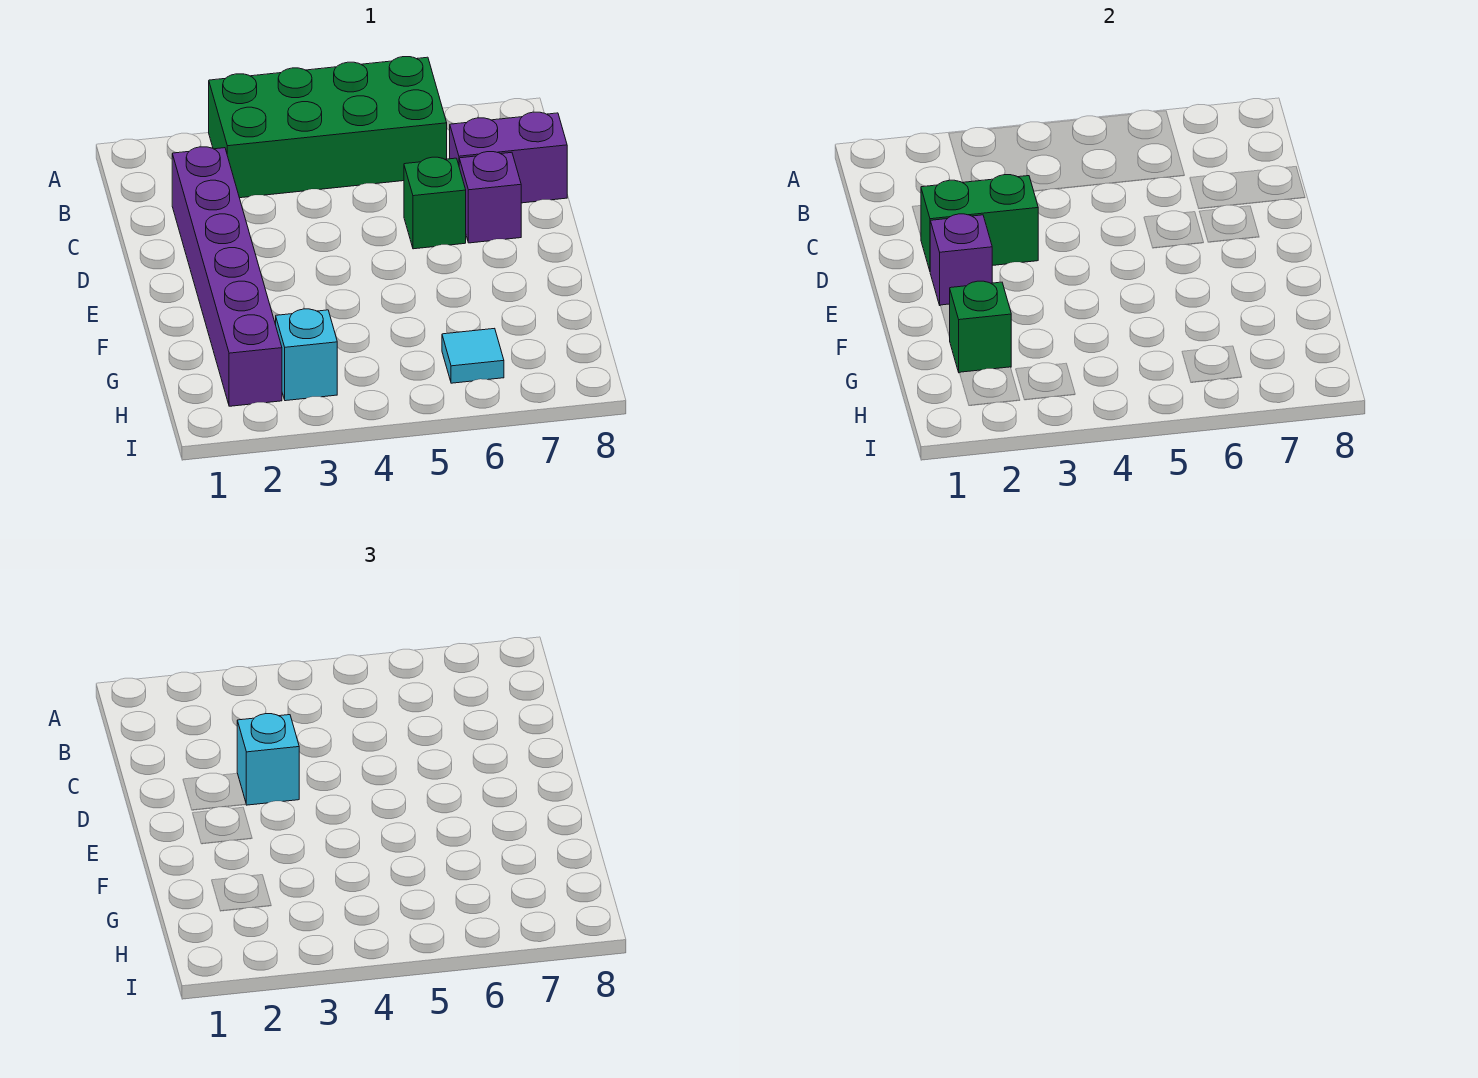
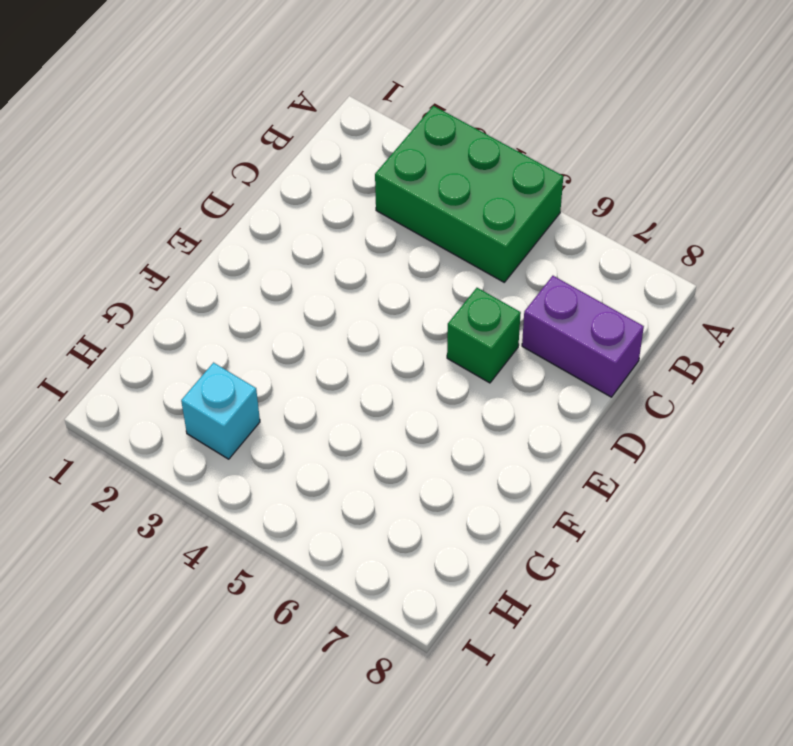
green 2x3 brick [375,106,563,282] -> green 2x4 brick [209,57,447,198]
none -> purple 1x6 brick [172,147,282,406]
none -> purple 1x1 brick [459,152,521,243]

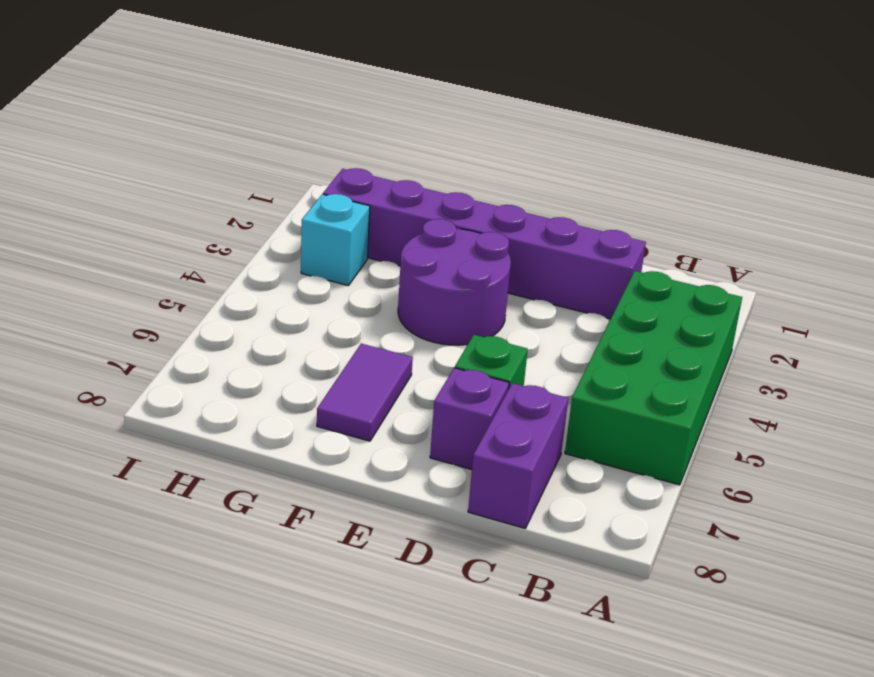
purple 2x2 round brick [398,219,511,345] -> none
purple 1x2 tile [317,344,413,441] -> none
none -> cyan 1x1 tile [442,328,504,383]
none -> green 1x2 brick [921,175,1038,270]

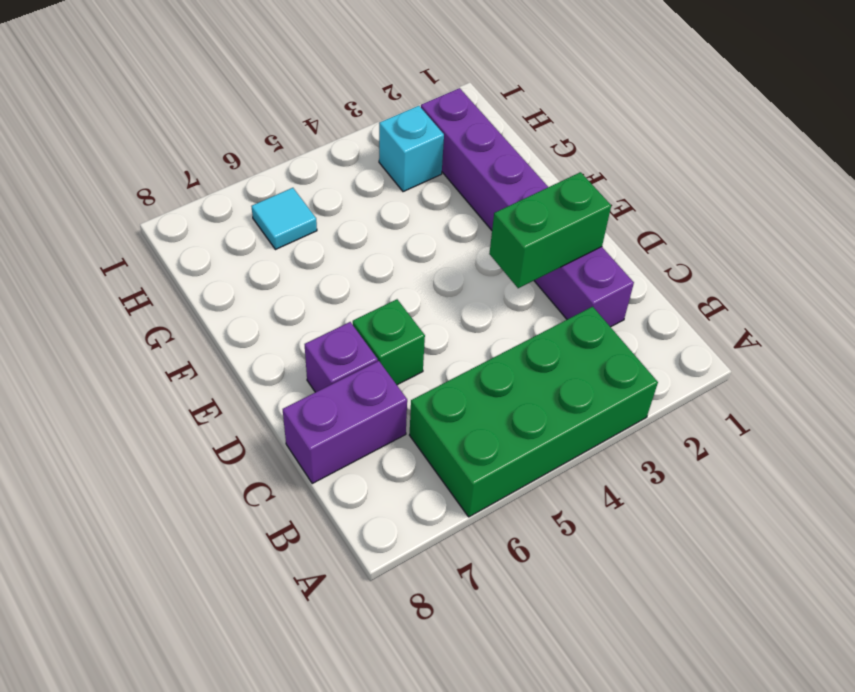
none -> purple 1x1 brick [930,214,992,305]
none -> green 1x1 brick [950,281,1011,373]

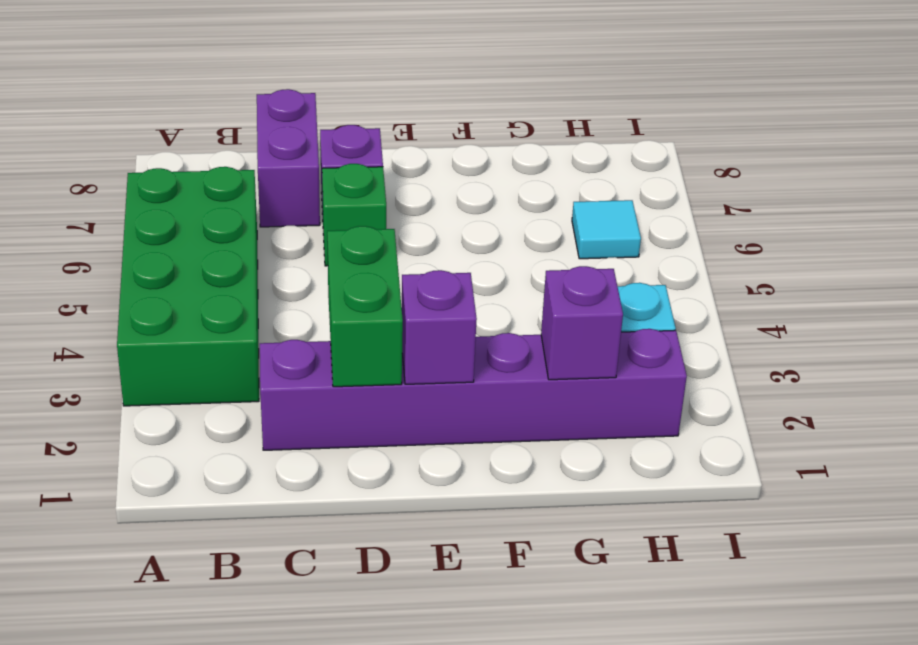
purple 1x1 brick [541,266,623,380] -> green 1x1 brick [950,281,1011,373]
none -> cyan 1x1 brick [237,714,299,805]

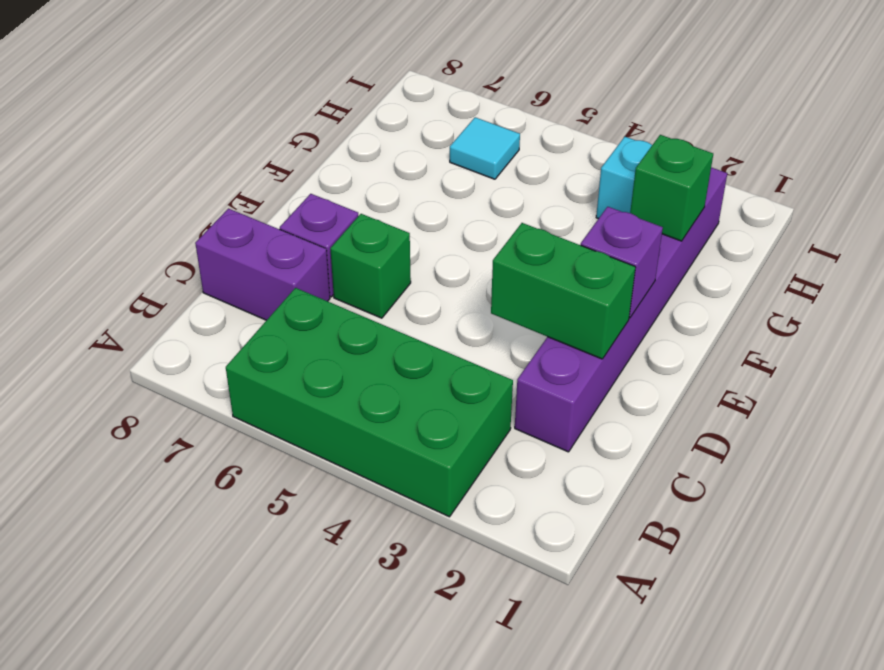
none -> cyan 1x1 brick [237,714,299,805]

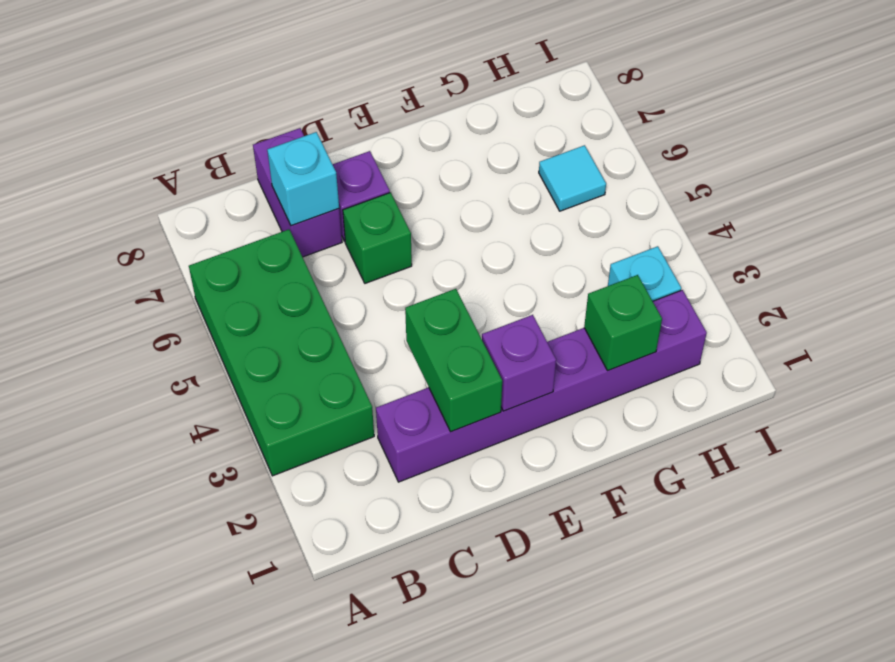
cyan 1x1 brick [267,132,339,226] -> cyan 1x1 brick moved to [237,714,299,805]

